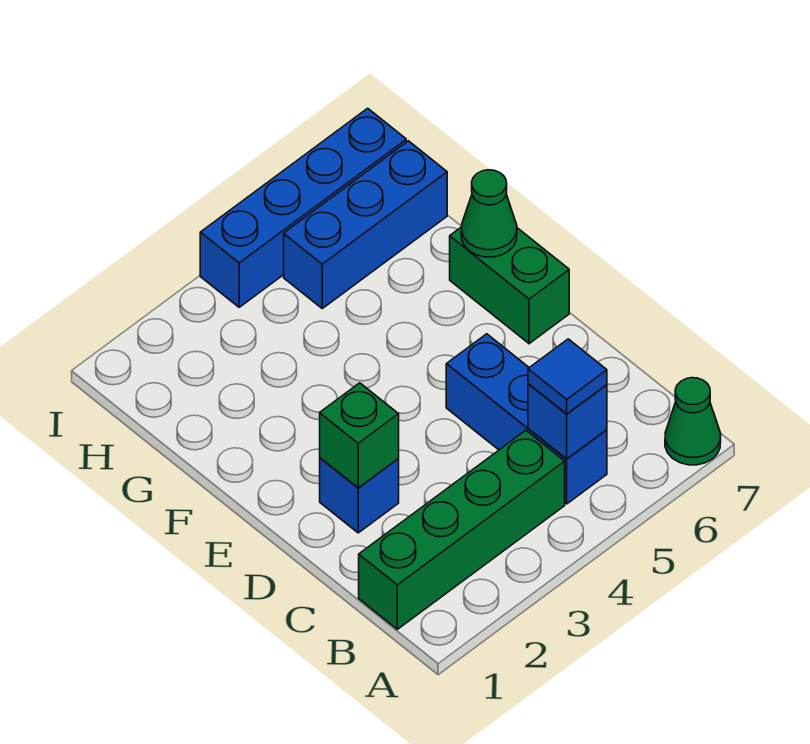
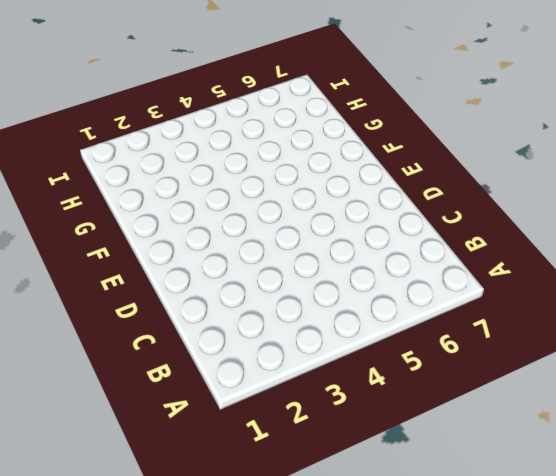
none -> green 1x1 cone [665,378,721,465]
none -> green 1x4 brick [359,430,565,629]

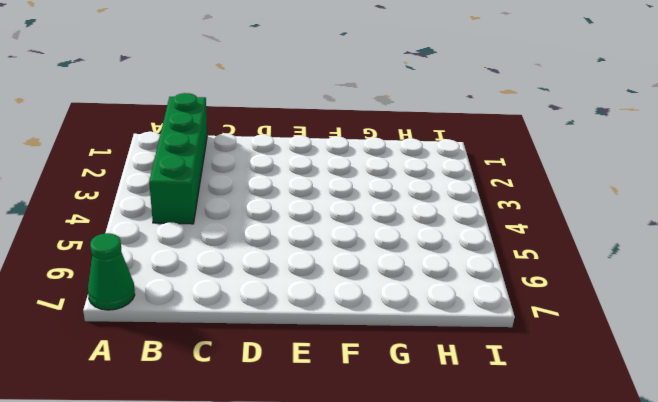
none -> blue 1x3 brick [446,334,607,504]
none -> blue 1x1 brick [320,458,399,533]

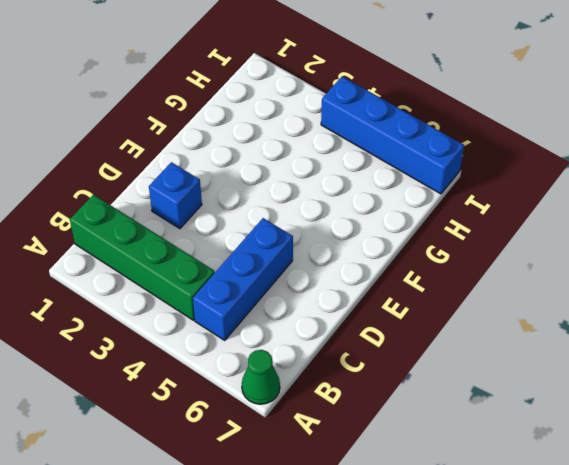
none -> green 1x2 brick [450,227,569,344]
none -> blue 1x3 brick [284,141,447,308]

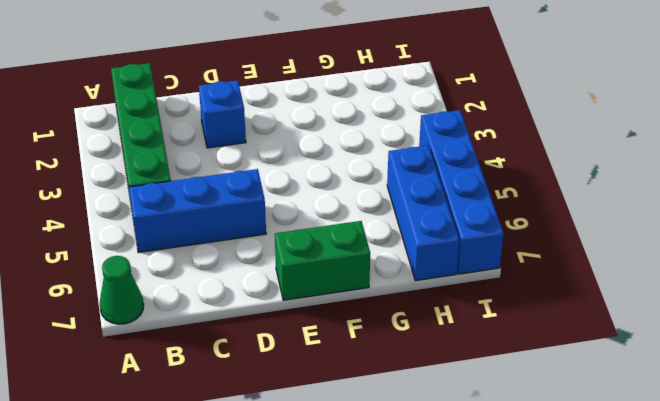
none -> blue 1x1 brick [528,384,607,459]
none -> green 1x1 brick [320,383,399,488]

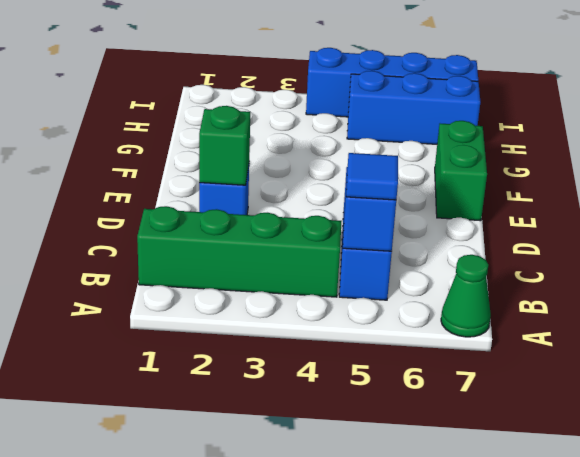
none -> green 1x1 cone [461,170,517,257]

